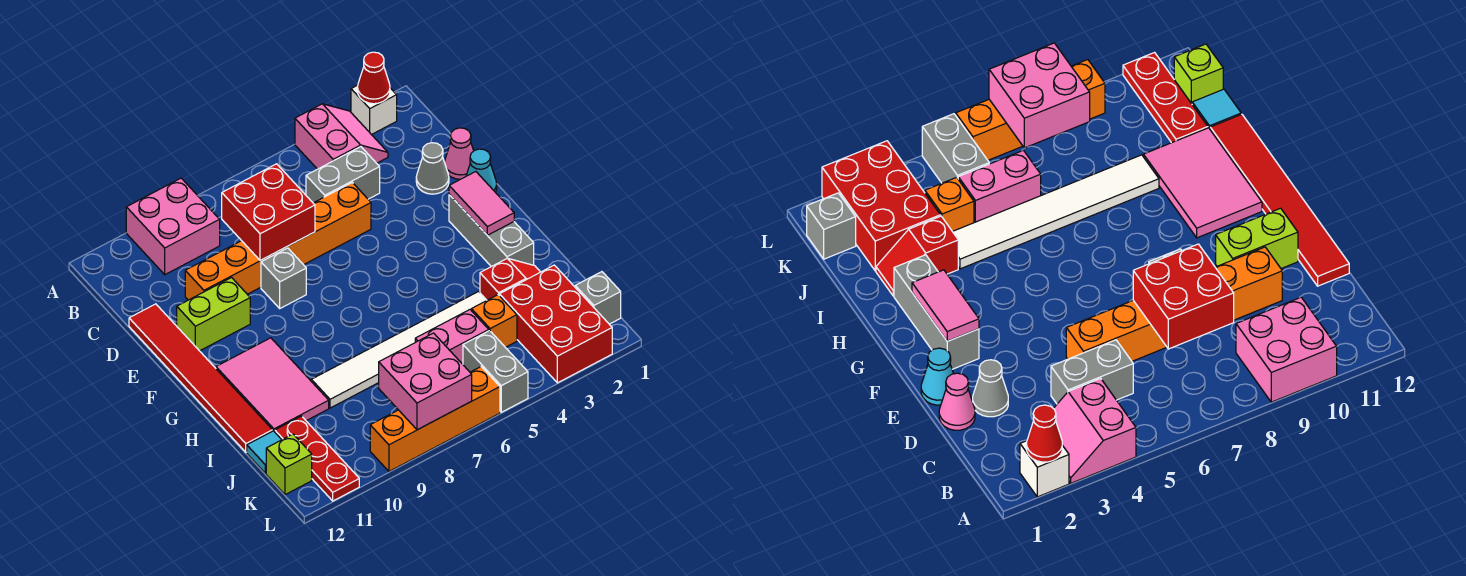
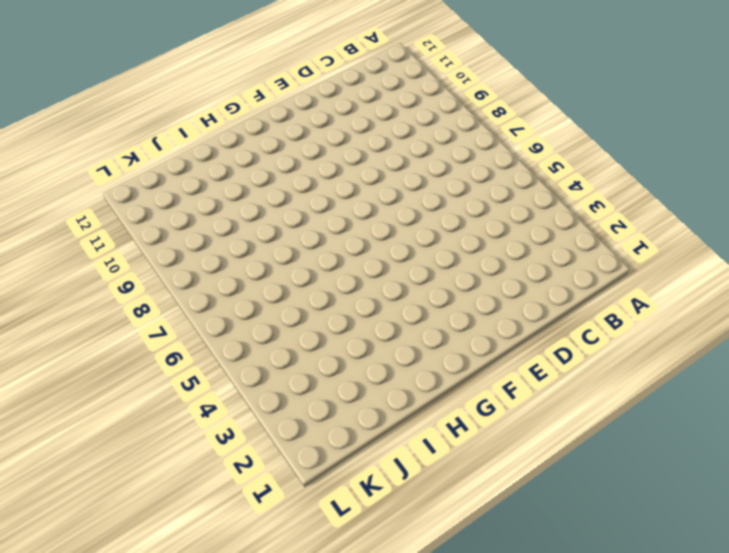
none -> white 1x1 brick [351,85,397,135]
none -> pink 2x2 slope [295,104,388,169]
none -> pink 2x2 brick [126,178,220,275]

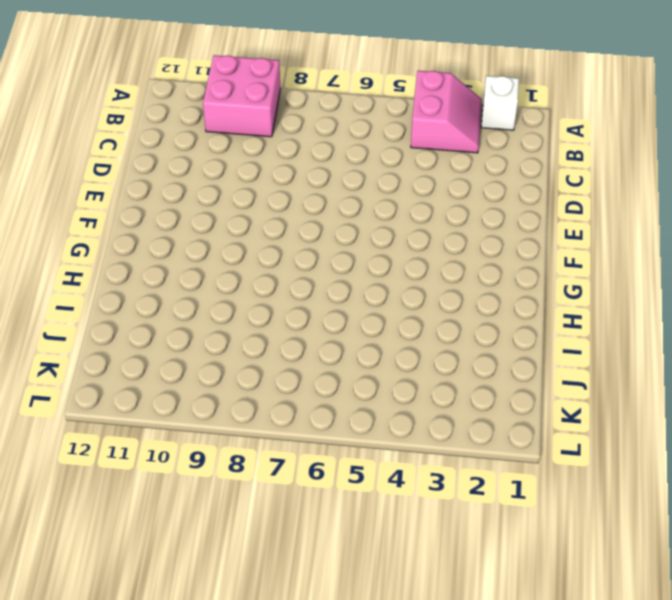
none -> grey 1x2 brick [306,147,380,203]
none -> pink 1x1 cone [445,128,474,179]
none -> grey 1x1 cone [416,143,449,194]

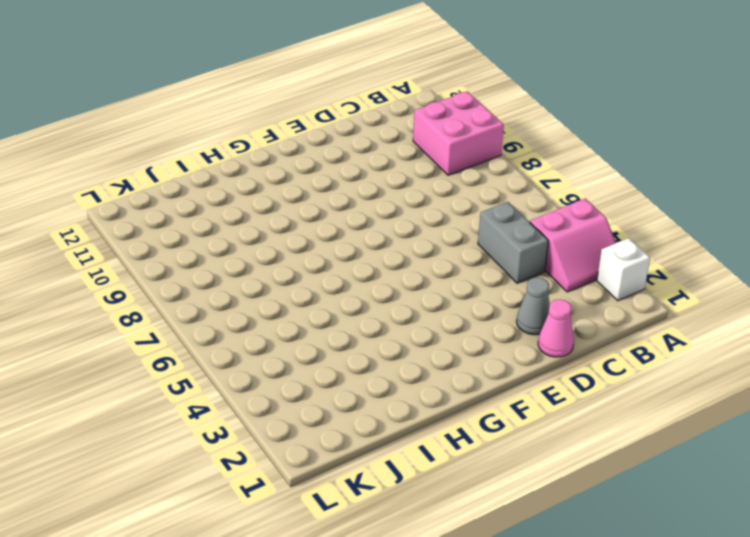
none -> orange 1x6 brick [185,183,371,300]
none -> red 1x6 tile [129,304,273,452]
none -> cyan 1x1 cone [466,149,497,192]

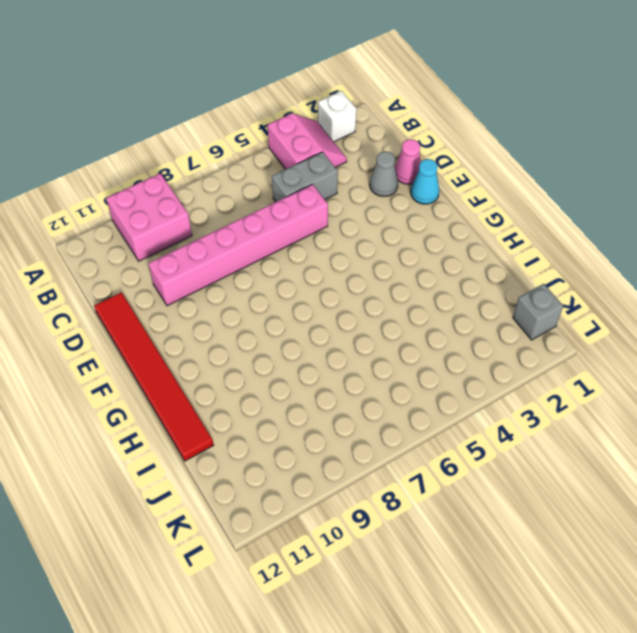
pink 1x6 brick [148,184,328,306] -> orange 1x6 brick [185,183,371,300]
none -> grey 1x1 brick [261,248,306,308]
none -> lime 1x2 brick [177,278,250,351]
none -> grey 1x3 brick [449,195,534,267]

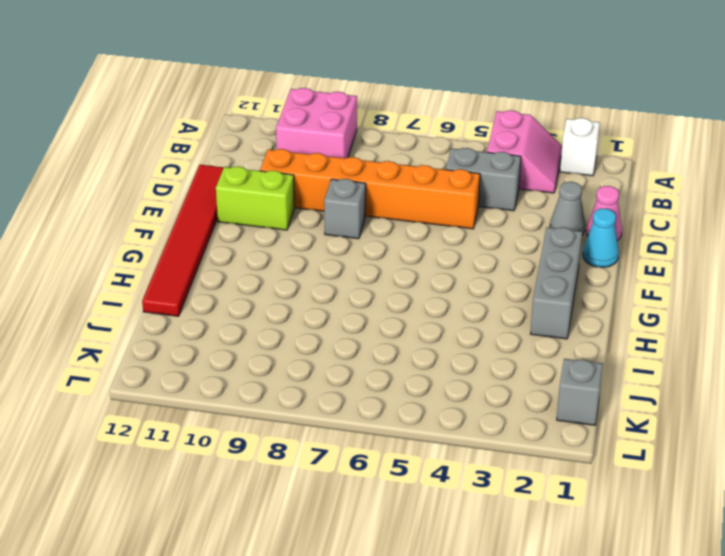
none -> pink 2x3 tile [216,338,329,432]
none -> red 1x2 slope [480,258,540,300]
none -> white 1x6 tile [311,292,487,408]

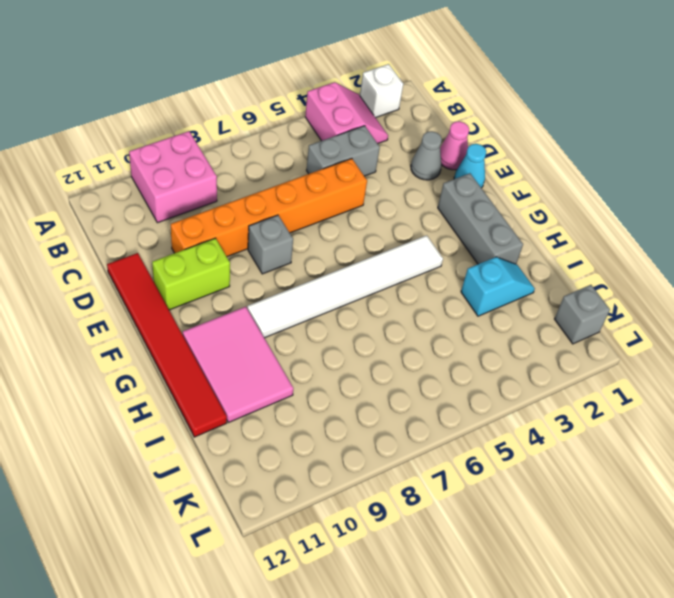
white 1x6 tile [247,235,443,338] -> white 1x6 tile moved to [311,292,487,408]
cyan 1x2 slope [461,257,535,316] -> red 1x2 slope [480,258,540,300]
none -> red 2x3 brick [500,265,612,383]
none -> orange 1x1 brick [471,295,517,347]
none -> pink 1x2 brick [415,310,489,364]

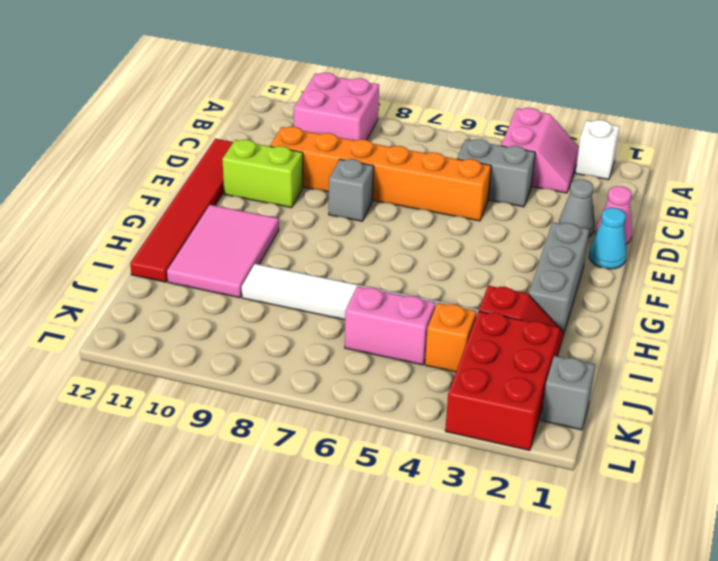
none -> red 1x3 plate [275,416,359,501]
none -> cyan 1x1 tile [247,431,282,474]
none -> grey 1x2 brick [463,331,528,412]

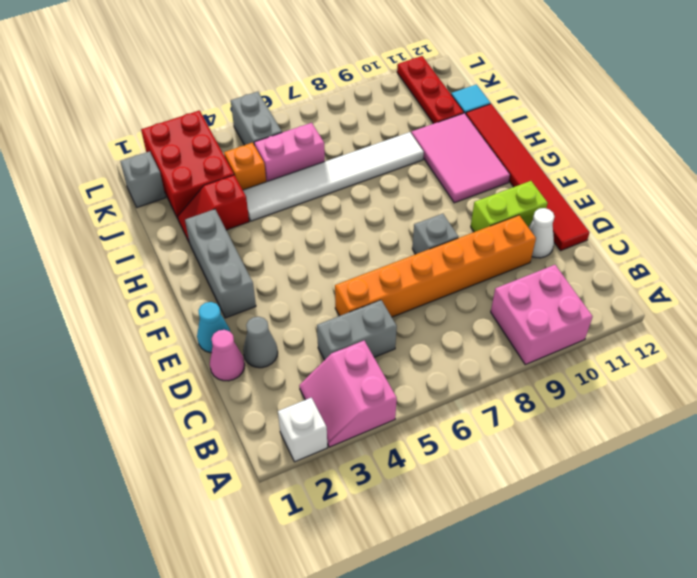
white 1x1 cone [528,208,555,258] -> none
none -> lime 1x1 brick [266,434,312,495]
none -> orange 1x4 brick [370,367,500,471]
none -> red 1x1 cone [358,52,390,104]

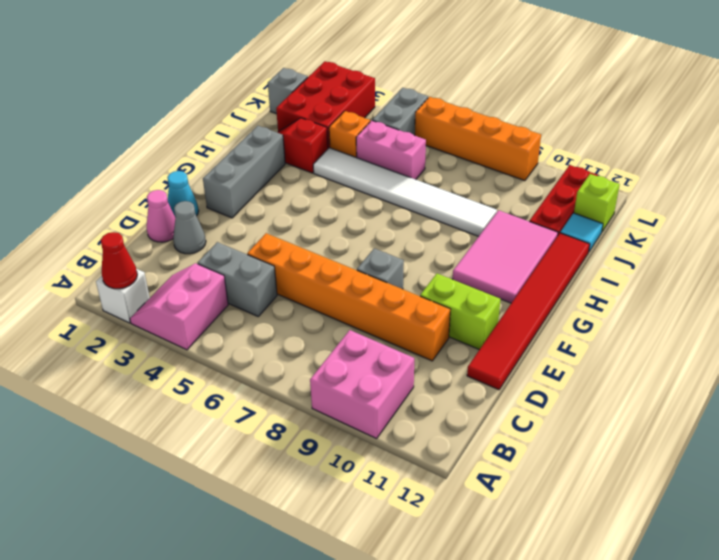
none -> red 2x2 brick [222,164,315,261]
none -> pink 1x2 tile [449,172,514,235]
none -> pink 2x2 brick [379,333,472,430]

